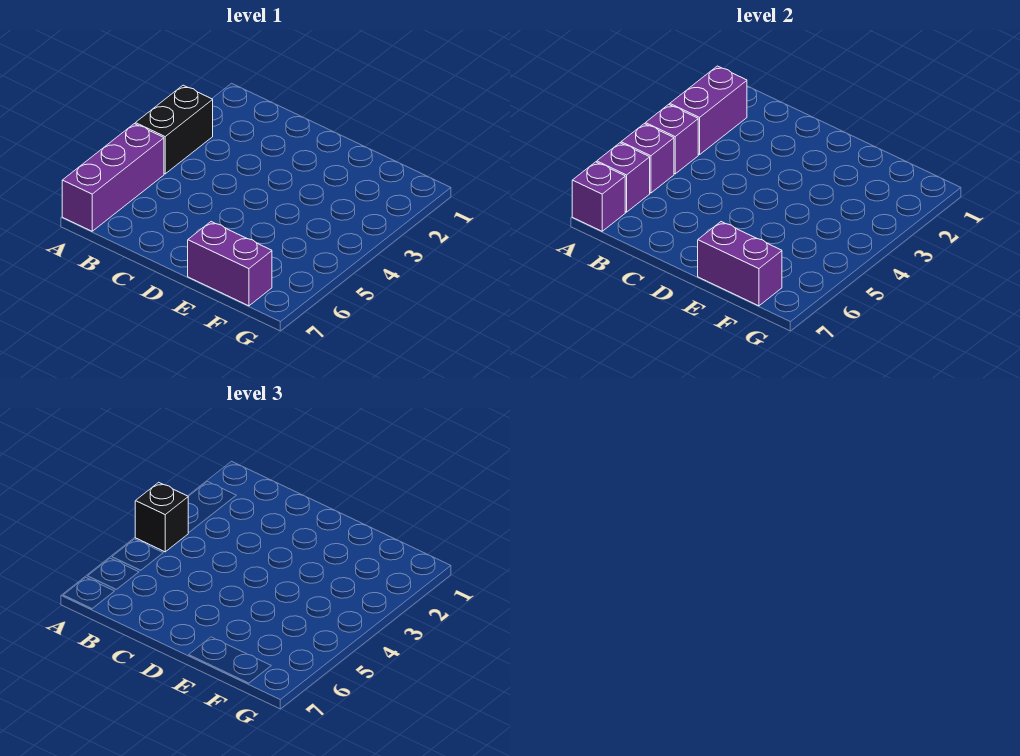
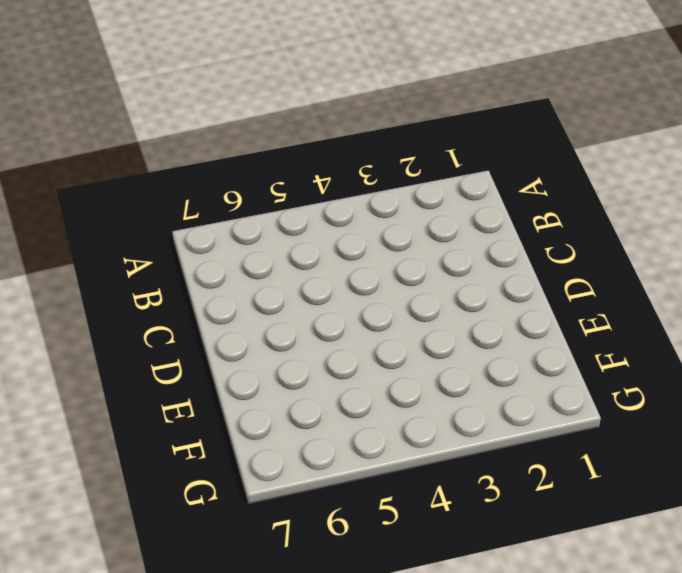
none -> black 1x2 brick [135,85,213,174]
none -> purple 1x3 brick [62,124,164,231]

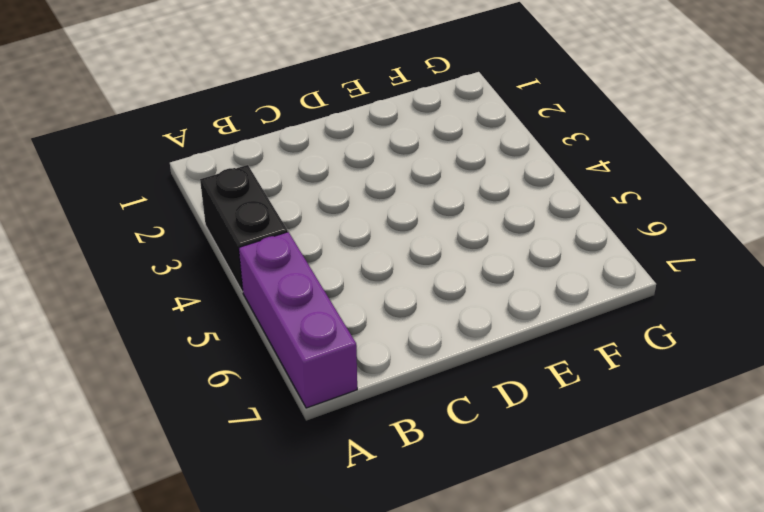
none -> purple 1x2 brick [188,222,272,306]
none -> purple 1x2 brick [670,66,747,155]

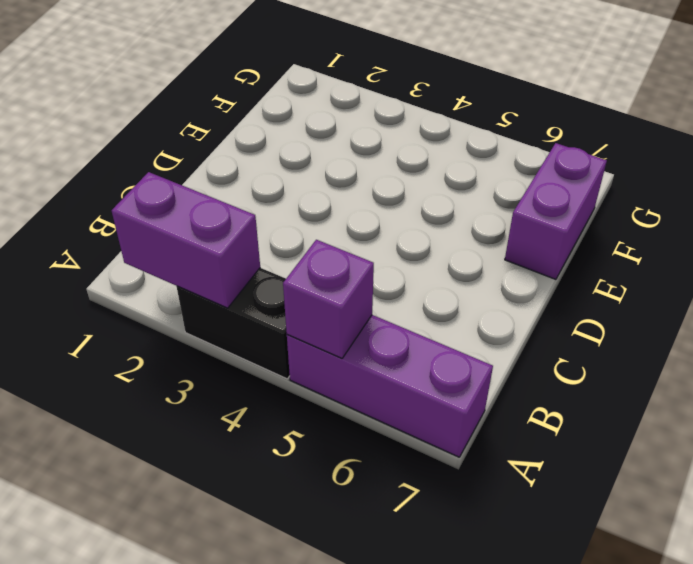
none -> purple 1x1 brick [645,104,698,174]
none -> purple 1x1 brick [597,143,650,212]

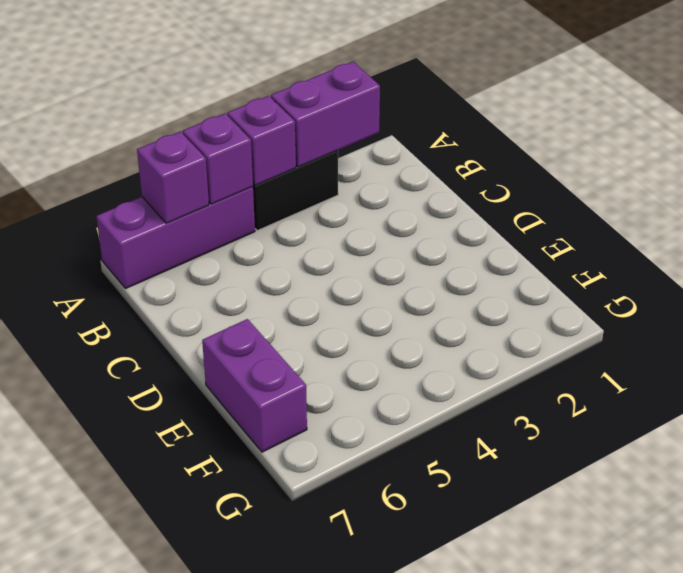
none -> purple 1x1 brick [572,162,625,231]
none -> purple 1x2 brick [698,222,782,306]

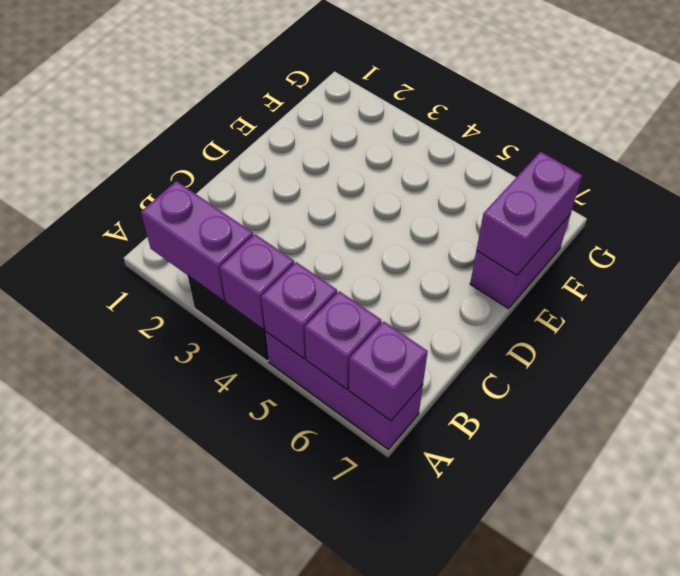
none -> black 1x1 brick [135,482,188,552]

